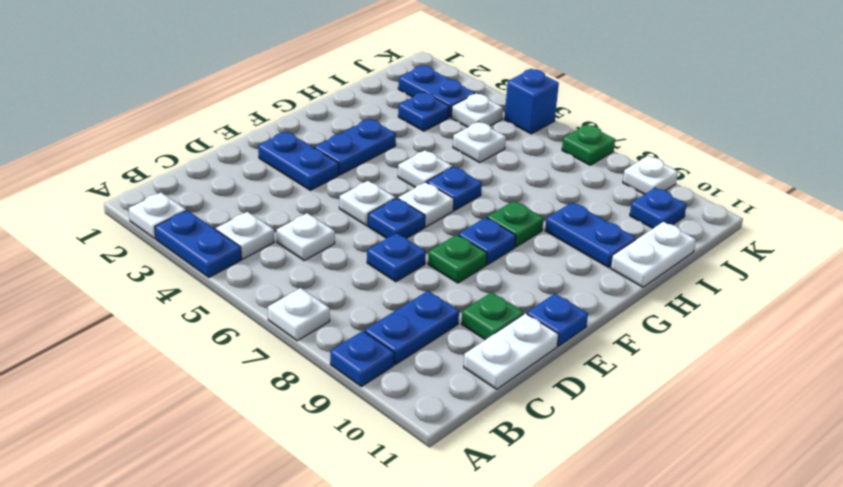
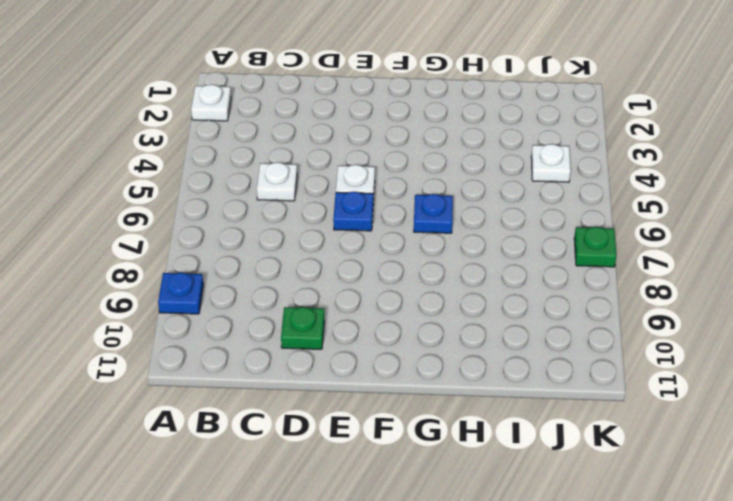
none -> blue 1x2 plate [155,210,241,277]
none -> white 1x1 plate [268,288,330,341]
none -> white 1x1 plate [216,212,274,259]
none -> blue 1x2 plate [365,291,459,365]

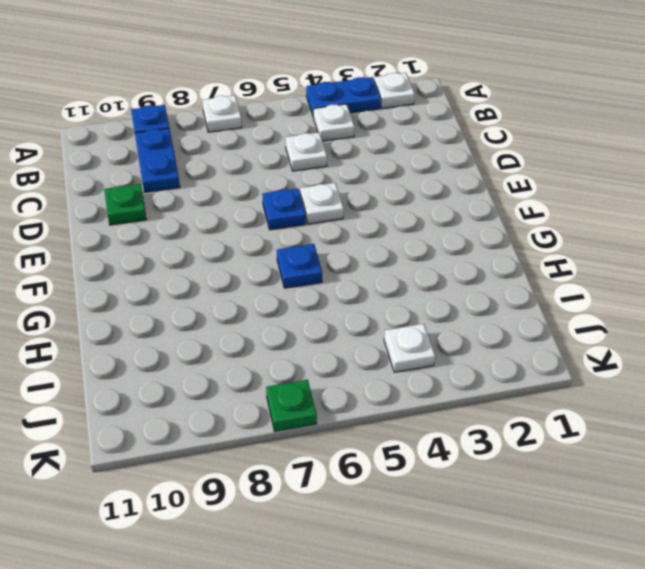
none -> white 1x2 plate [464,313,559,389]
none -> blue 1x1 plate [367,233,426,282]
none -> blue 1x2 plate [258,132,339,190]
none -> green 1x1 plate [428,235,487,283]

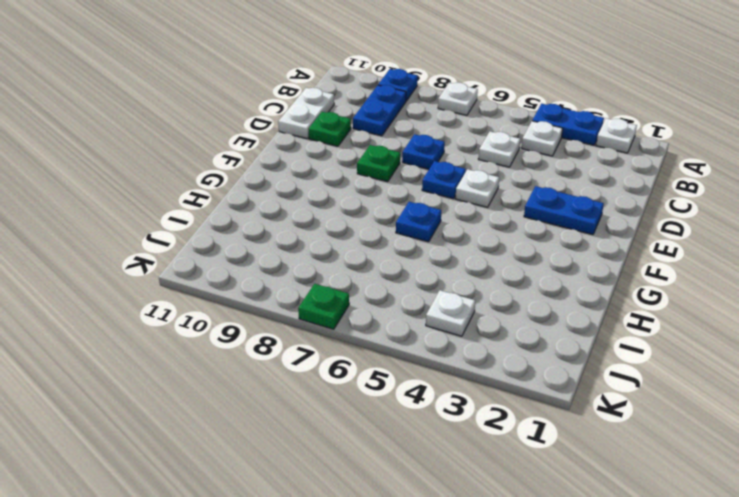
none -> blue 1x1 plate [527,294,588,346]
none -> blue 1x2 plate [314,119,396,175]
none -> white 1x1 plate [398,182,454,227]
none -> blue 1x1 plate [458,218,516,265]

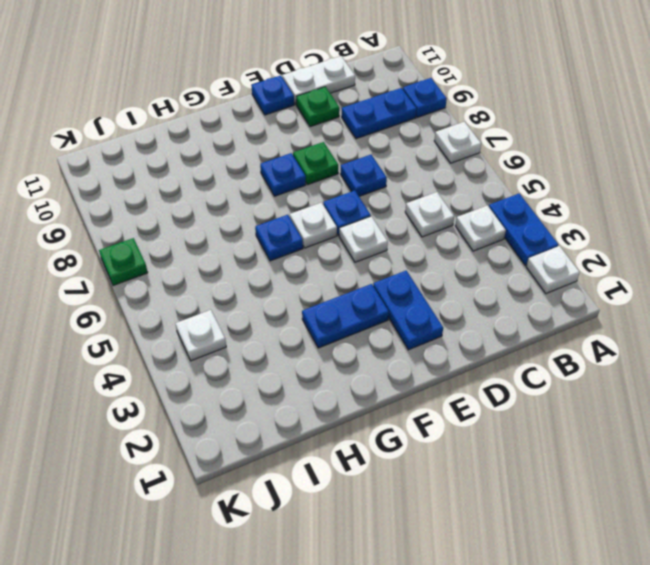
none -> white 1x1 plate [398,150,452,187]
none -> green 1x1 plate [487,201,544,247]
none -> blue 1x2 plate [545,202,636,268]
none -> white 1x2 plate [611,222,696,287]

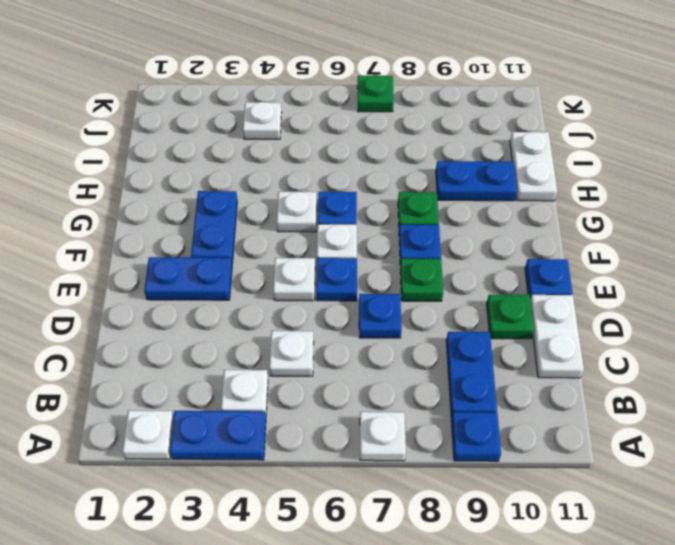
none -> blue 1x1 plate [398,92,449,131]
none -> white 1x1 plate [453,122,506,163]
none -> blue 1x2 plate [398,66,475,117]
none -> blue 1x1 plate [630,188,687,228]

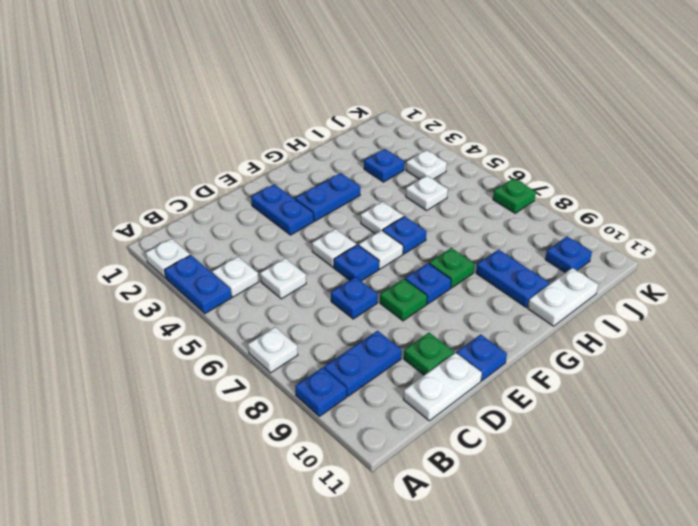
none -> blue 1x2 plate [398,66,475,117]
none -> blue 1x1 brick [504,69,559,134]
none -> white 1x1 plate [623,156,678,194]

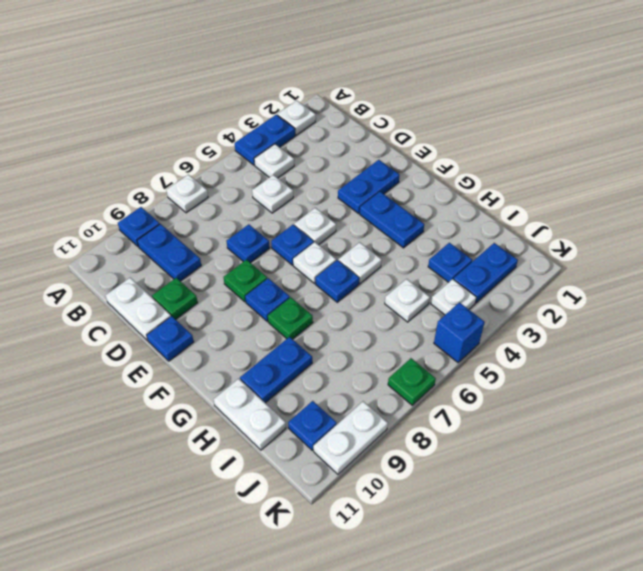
white 1x2 plate [313,401,388,474] -> white 1x1 plate [623,156,678,194]

